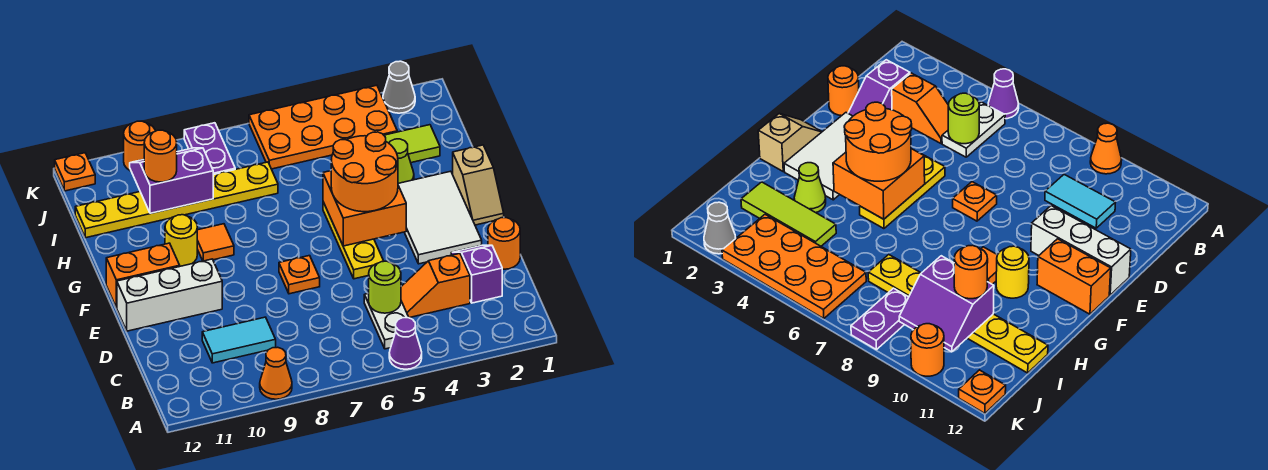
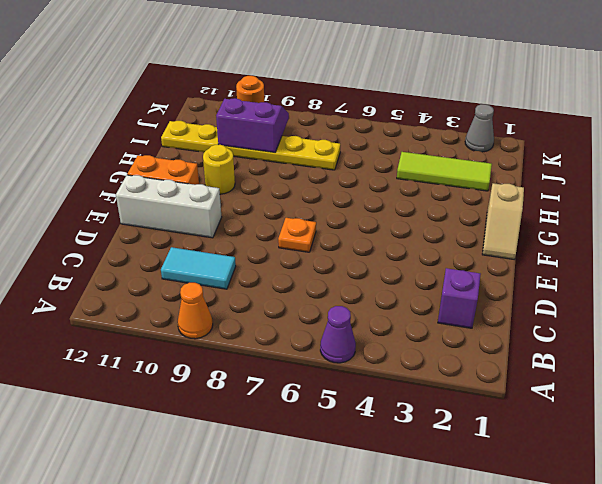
none -> white 1x2 plate [364,293,409,349]
none -> orange 1x2 slope [401,254,470,318]
none -> orange 1x1 round brick [488,218,520,269]

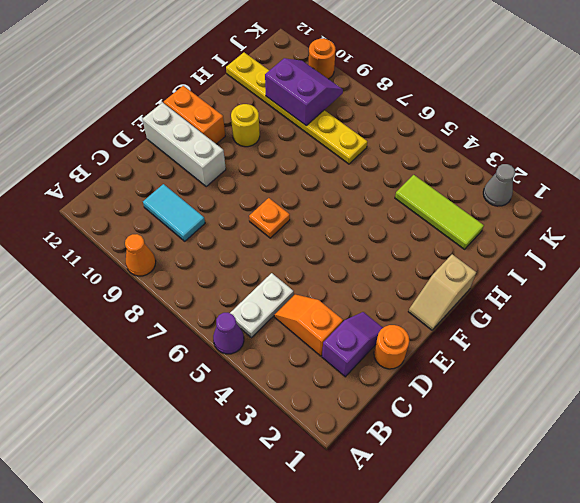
none -> white 2x3 tile [398,171,482,264]
none -> yellow 1x3 plate [323,202,384,279]
none -> orange 1x1 tile [197,224,234,261]

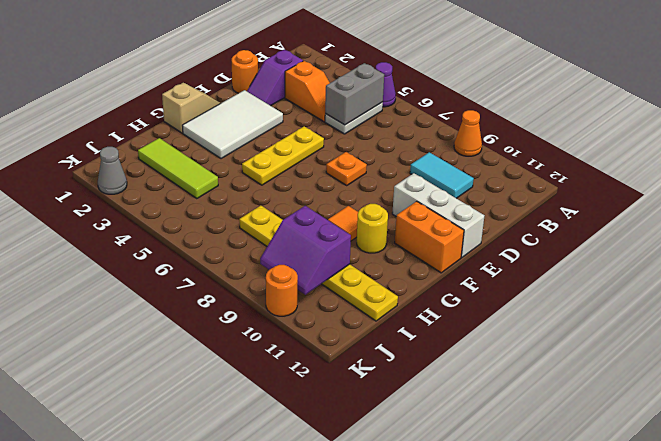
grey 1x2 brick [325,63,384,125] -> lime 1x1 round brick [369,261,401,313]
none -> lime 1x1 cone [389,139,414,183]
none -> orange 2x4 plate [249,85,397,169]
none -> purple 1x2 plate [184,123,235,175]

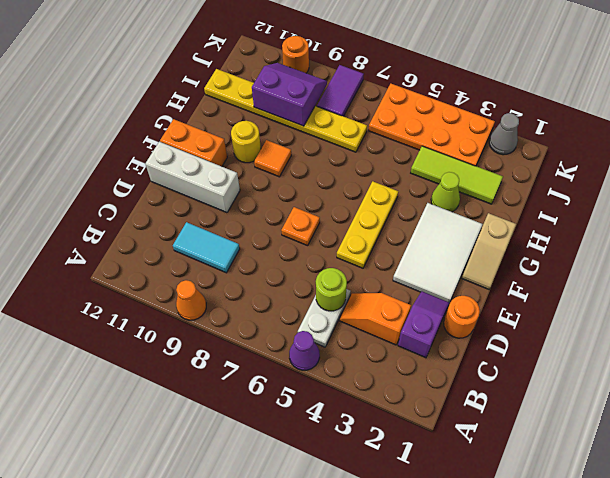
purple 1x2 tile [317,65,364,116] -> purple 1x2 plate [184,123,235,175]
none -> orange 1x1 plate [55,153,95,191]
none -> orange 2x2 brick [323,171,406,246]
none -> orange 2x2 round brick [331,132,398,212]

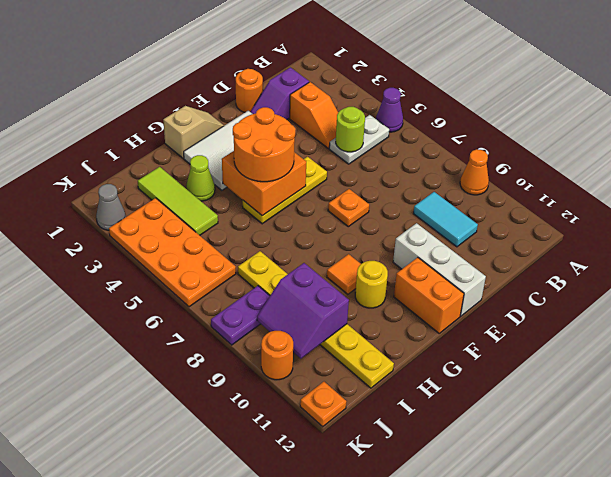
none -> orange 1x1 round brick [144,130,177,182]

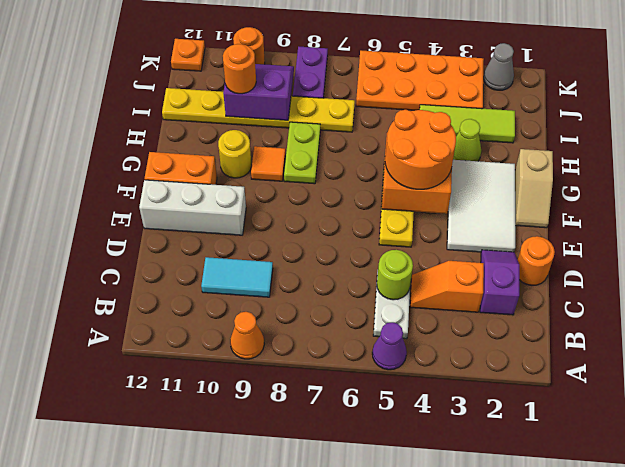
lime 1x2 plate [284,122,320,184] -> none
none -> orange 1x1 plate [279,256,320,294]

